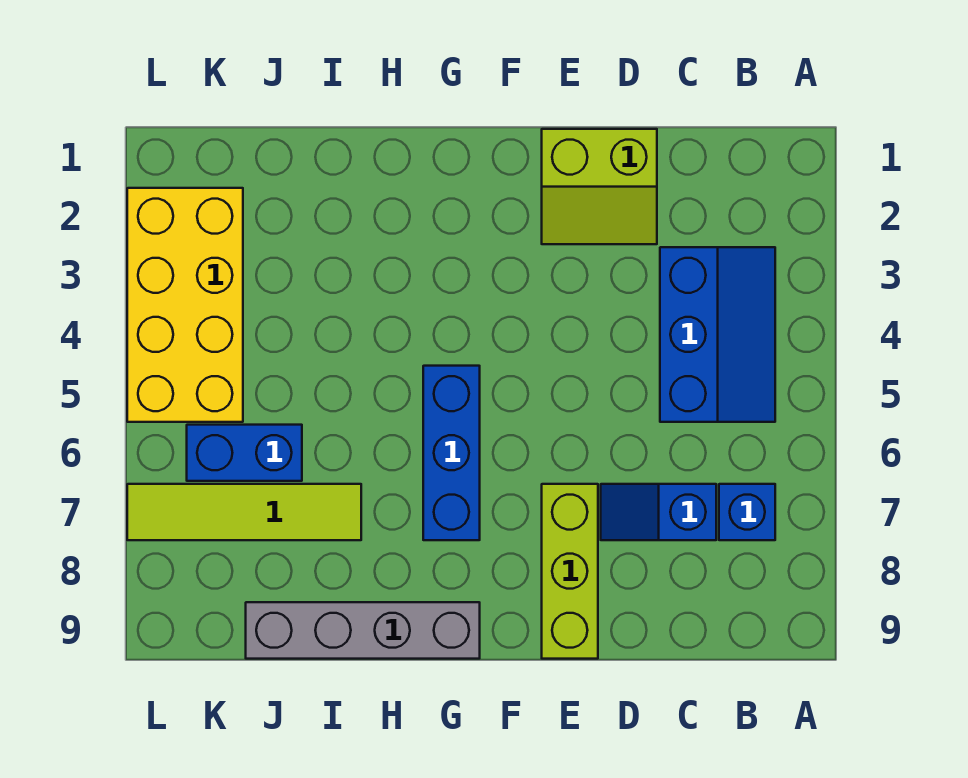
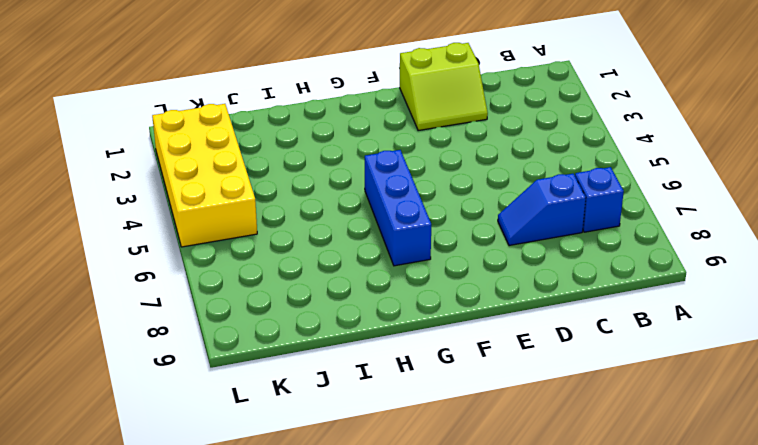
none -> blue 2x3 slope [660,247,775,422]
none -> lime 1x3 brick [542,484,598,659]

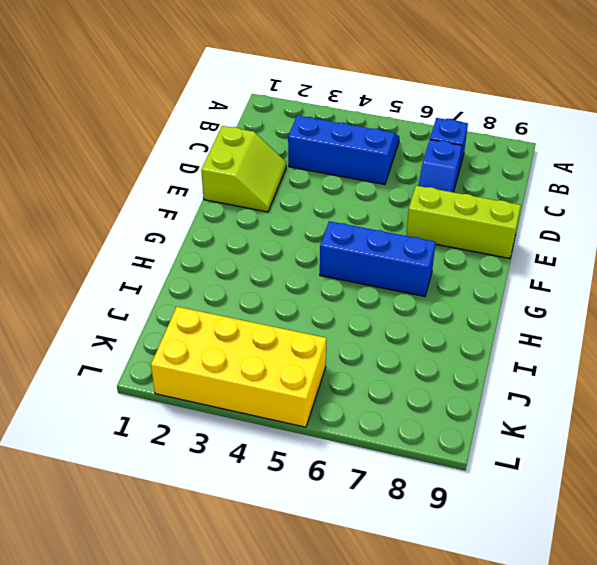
none -> grey 1x4 brick [246,602,480,659]
none -> lime 1x4 tile [127,484,361,540]

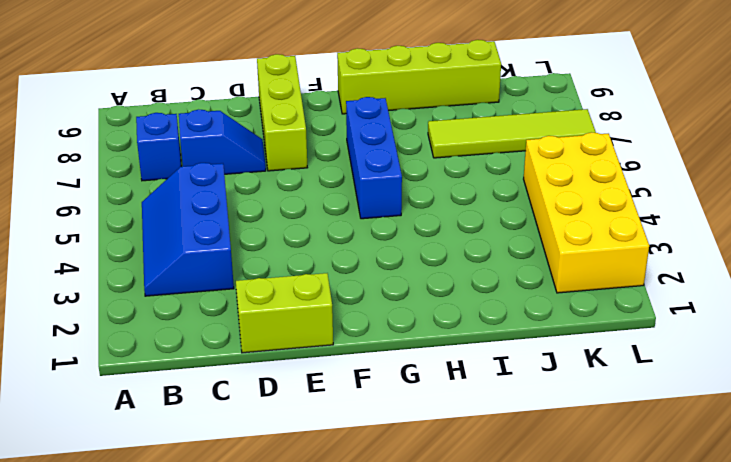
lime 1x4 brick [337,40,501,114] -> grey 1x4 brick [246,602,480,659]
none -> blue 1x2 brick [187,425,302,481]

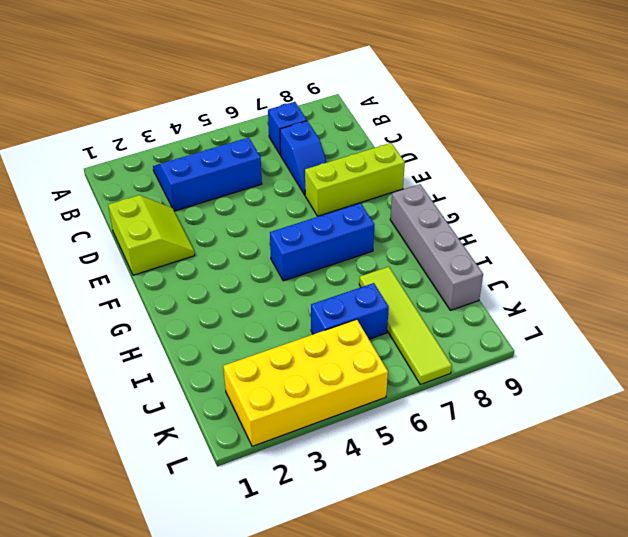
blue 1x2 brick [311,283,389,339] -> blue 1x2 brick turned to [187,425,302,481]

